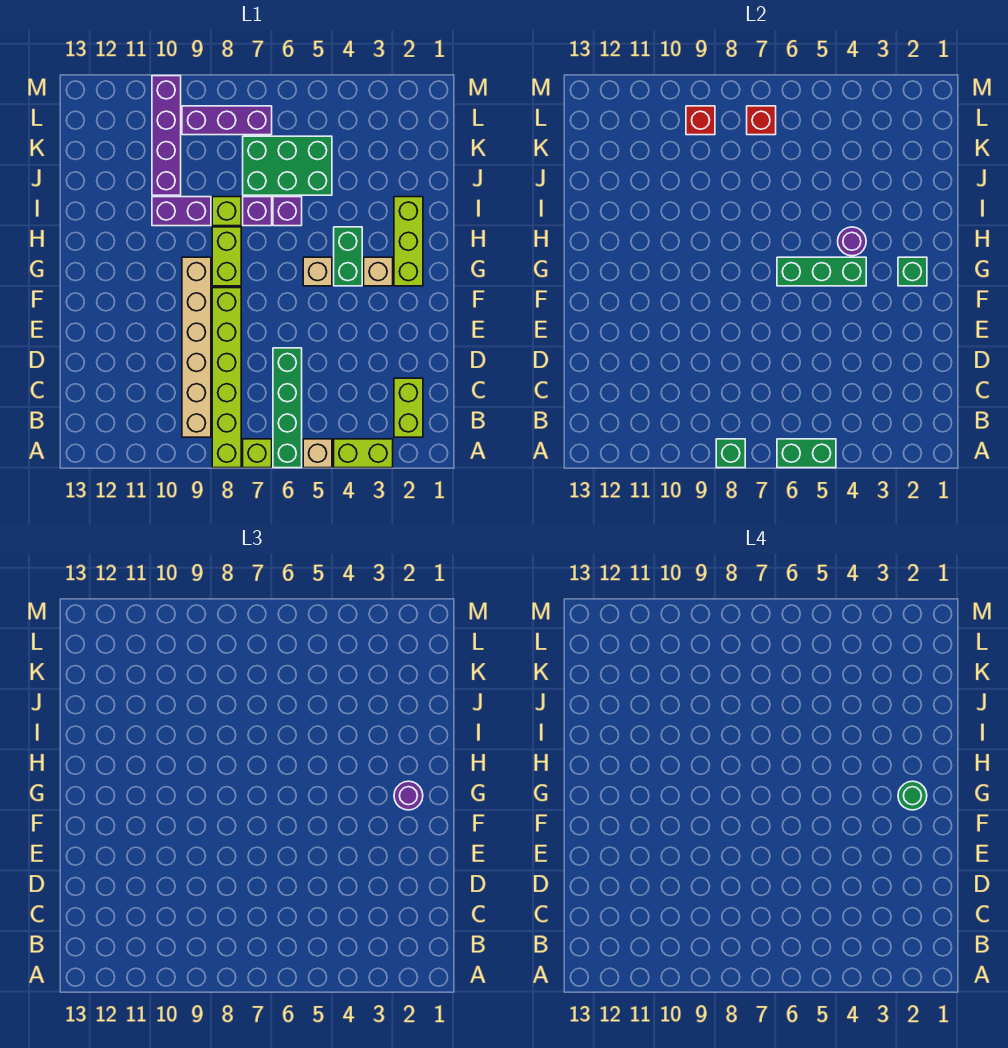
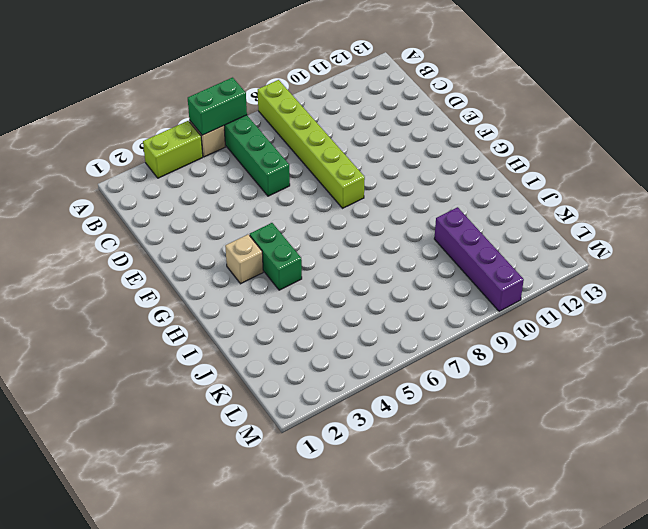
none -> lime 1x1 brick [243,439,272,468]
none -> lime 1x2 brick [394,378,423,437]
none -> tan 1x6 brick [182,257,211,437]

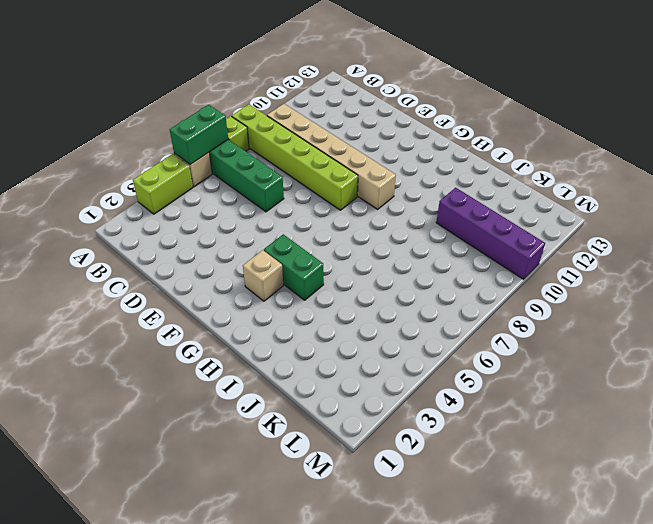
none -> lime 1x2 brick [394,378,423,437]
none -> lime 1x3 brick [394,197,423,286]
none -> tan 1x1 brick [303,257,332,286]

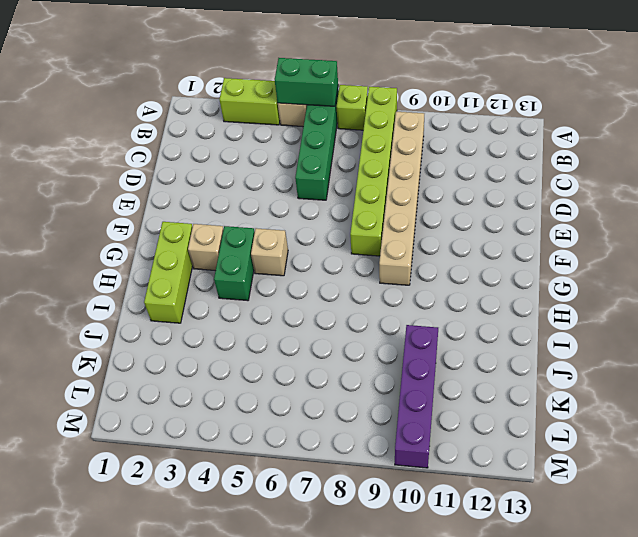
none -> lime 1x2 brick [394,378,423,437]
none -> lime 1x2 brick [212,227,241,286]
none -> purple 1x1 brick [273,197,302,226]

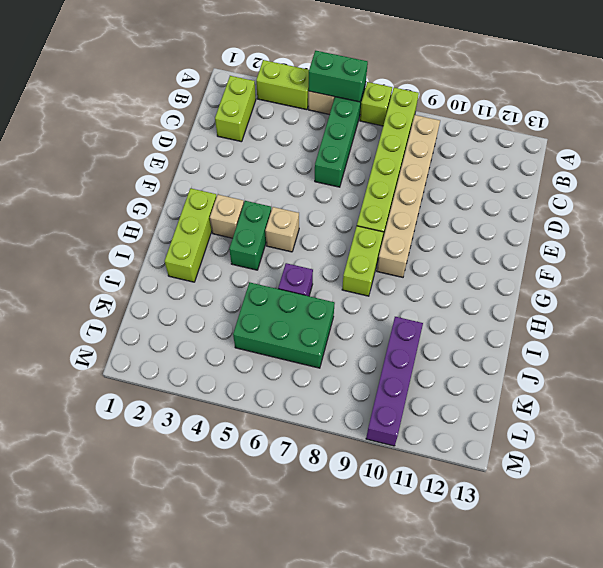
none -> purple 1x1 brick [243,197,272,226]
none -> lime 1x1 brick [212,197,241,226]
none -> purple 1x2 brick [152,197,211,226]

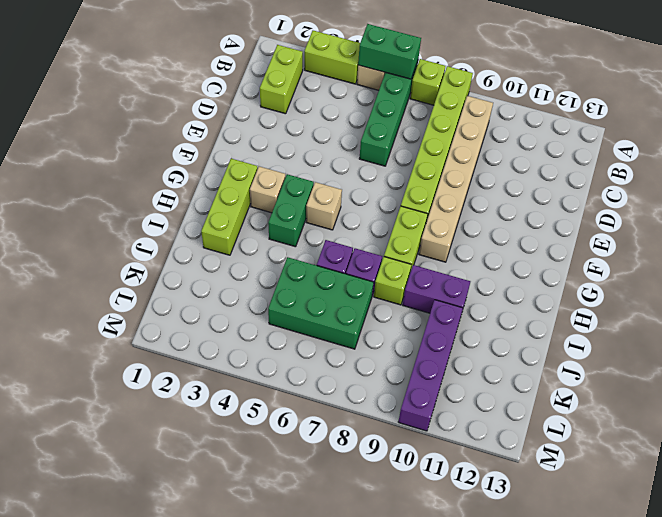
none -> purple 1x3 brick [182,106,272,135]
none -> green 1x1 brick [716,439,745,468]
none -> green 1x1 brick [898,257,927,286]

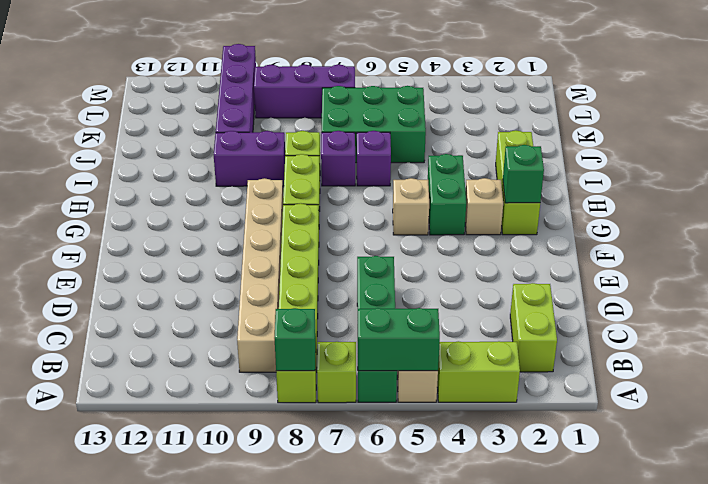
none -> green 1x3 brick [777,257,866,286]
none -> purple 1x1 round brick [838,227,866,256]
none -> red 1x1 brick [747,106,776,135]

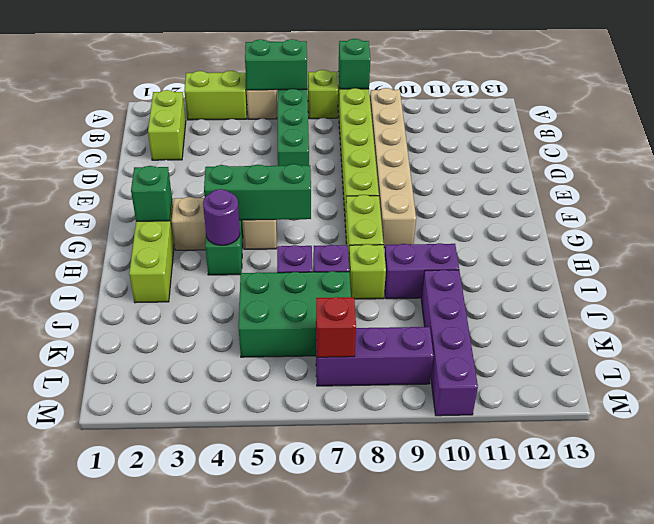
none -> red 1x1 brick [686,106,715,135]
none -> purple 1x1 round brick [394,781,423,810]
none -> green 1x1 round brick [898,781,927,810]

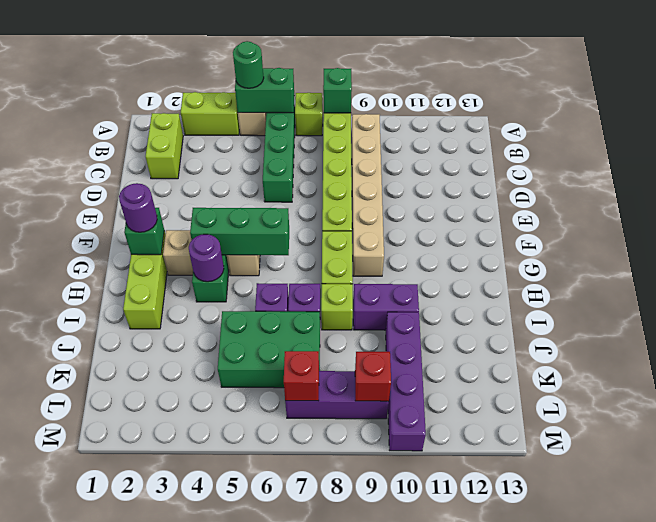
green 1x1 round brick [233,41,264,88] -> green 1x1 round brick moved to [898,781,927,810]

